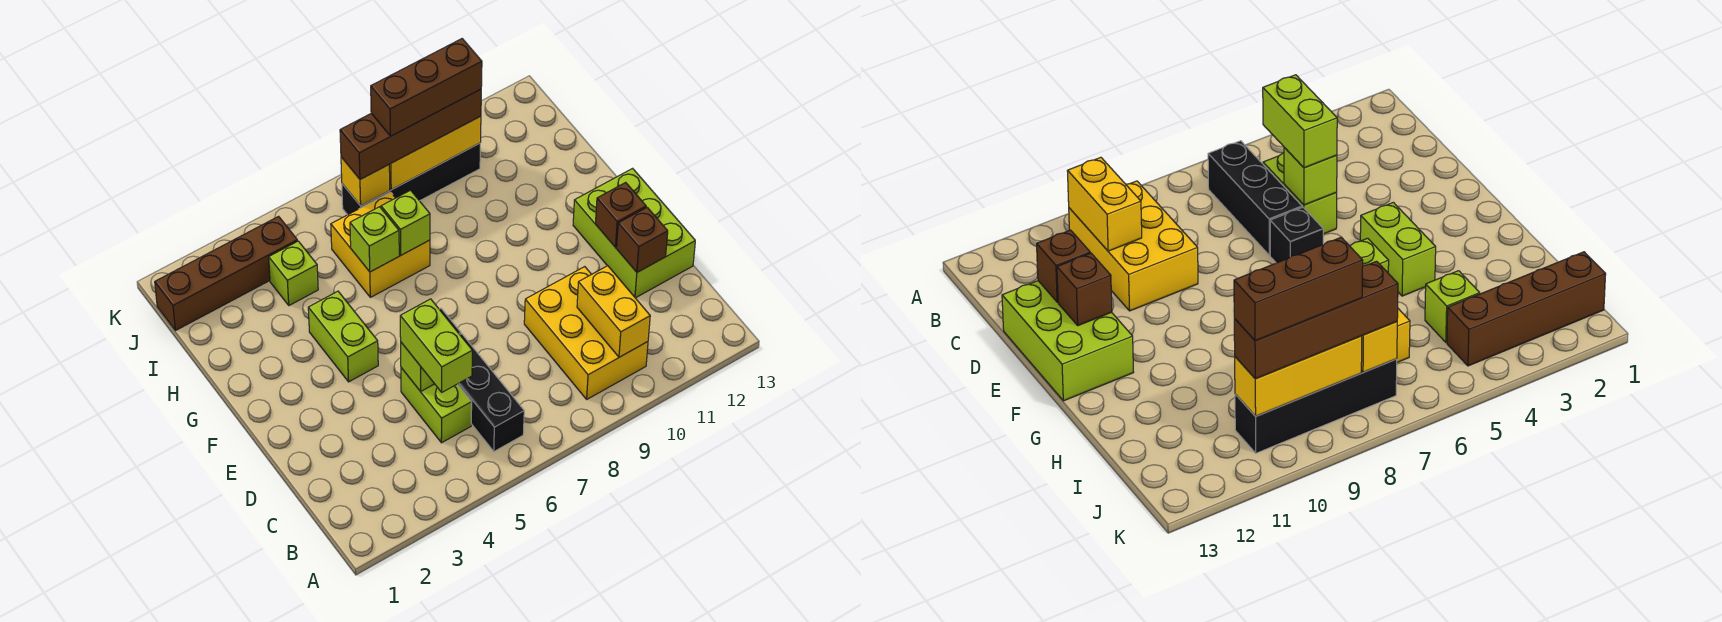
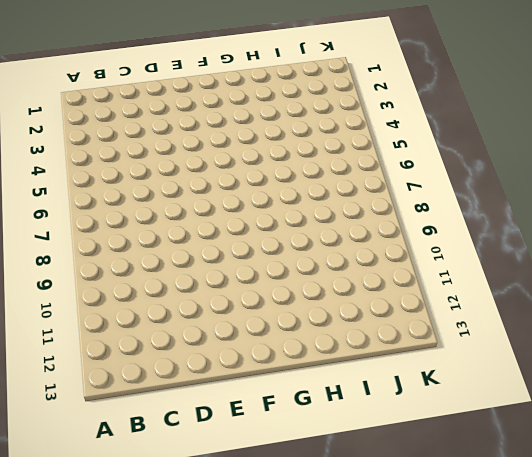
none -> black 1x3 brick [458,334,524,451]
none -> yellow 2x3 brick [524,267,648,399]
none -> lime 1x2 brick [401,368,472,443]

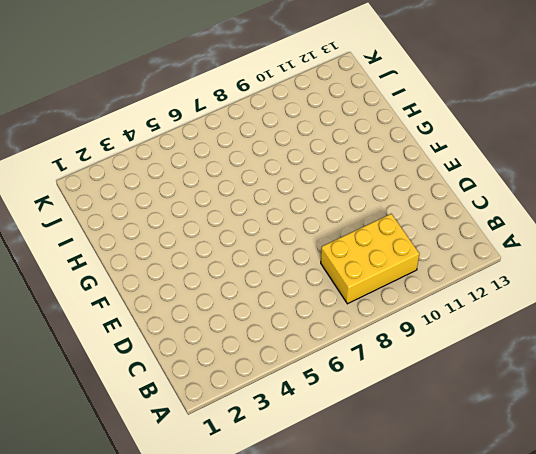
yellow 2x3 brick [321,214,419,304] -> yellow 2x3 brick turned to [524,267,648,399]
none -> black 1x3 brick [458,334,524,451]
none -> lime 1x2 brick [401,368,472,443]
none -> lime 2x3 brick [573,168,695,298]

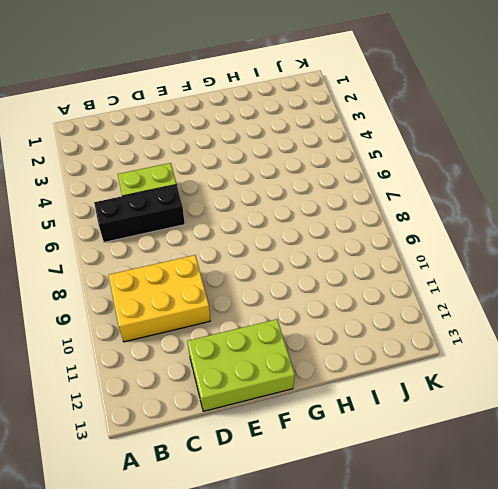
none -> black 1x1 brick [1270,207,1323,263]
none -> lime 1x2 brick [308,291,378,382]
none -> yellow 2x2 brick [331,192,430,297]

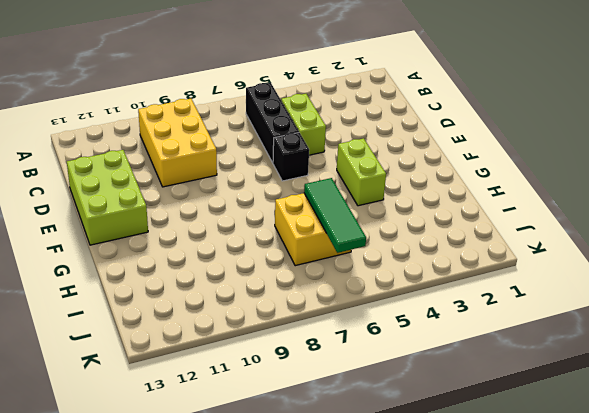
green 1x3 tile [304,178,366,253] -> lime 1x1 brick [350,207,399,272]
none -> lime 1x1 brick [269,241,318,305]
none -> brown 1x4 brick [155,216,297,331]
none -> black 1x4 brick [342,143,480,215]

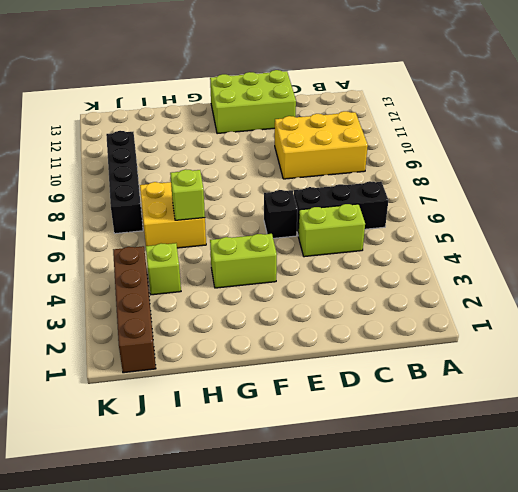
none -> yellow 1x2 brick [577,266,650,357]
none -> lime 1x1 brick [401,343,434,391]
none -> brown 1x1 brick [617,207,668,272]

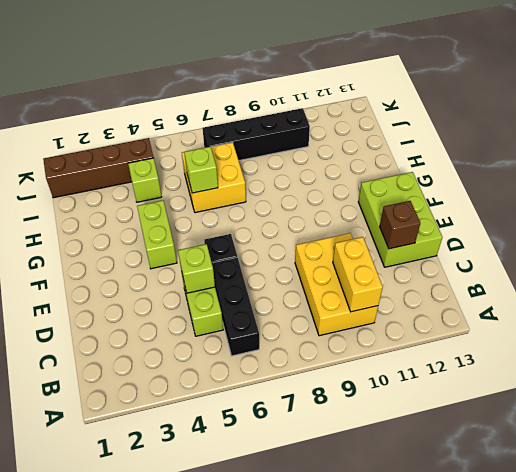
none -> brown 1x1 brick [595,183,646,248]
none -> lime 1x1 brick [381,190,430,255]
none -> yellow 1x1 brick [341,157,390,206]

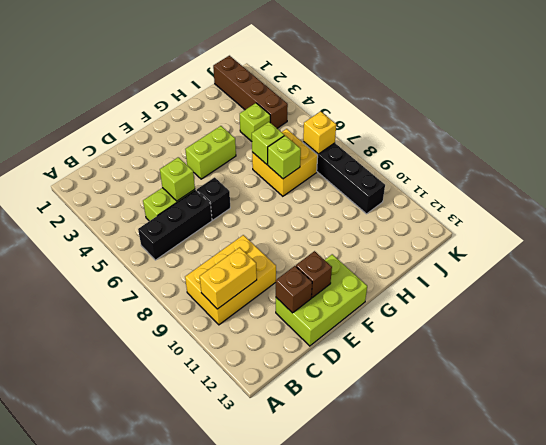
none -> yellow 1x3 brick [389,116,481,190]
none -> lime 1x2 brick [400,299,472,392]
none -> brown 1x4 brick [340,89,481,179]

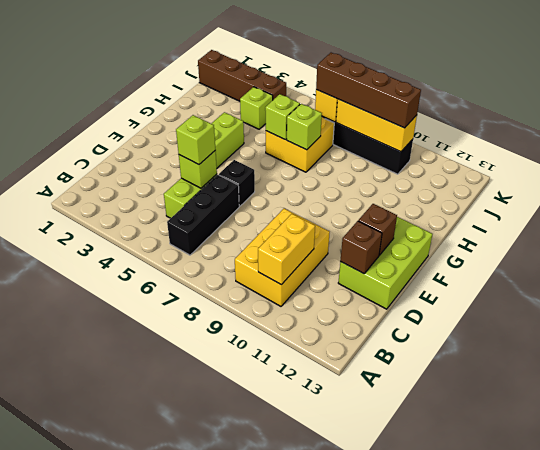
lime 1x1 brick [176,115,215,165] -> lime 1x2 brick [400,299,472,392]
none -> brown 1x3 brick [371,39,482,136]

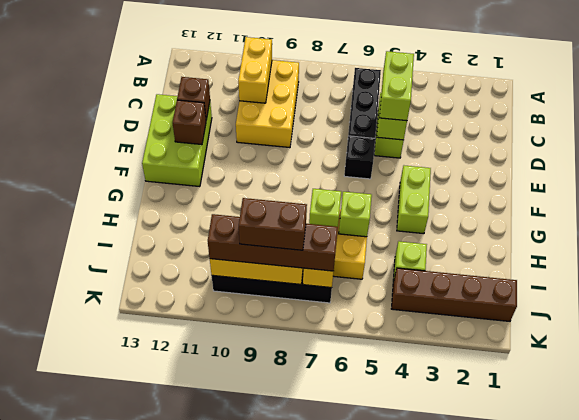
brown 1x2 brick [239,198,307,250] -> brown 1x3 brick [371,39,482,136]

